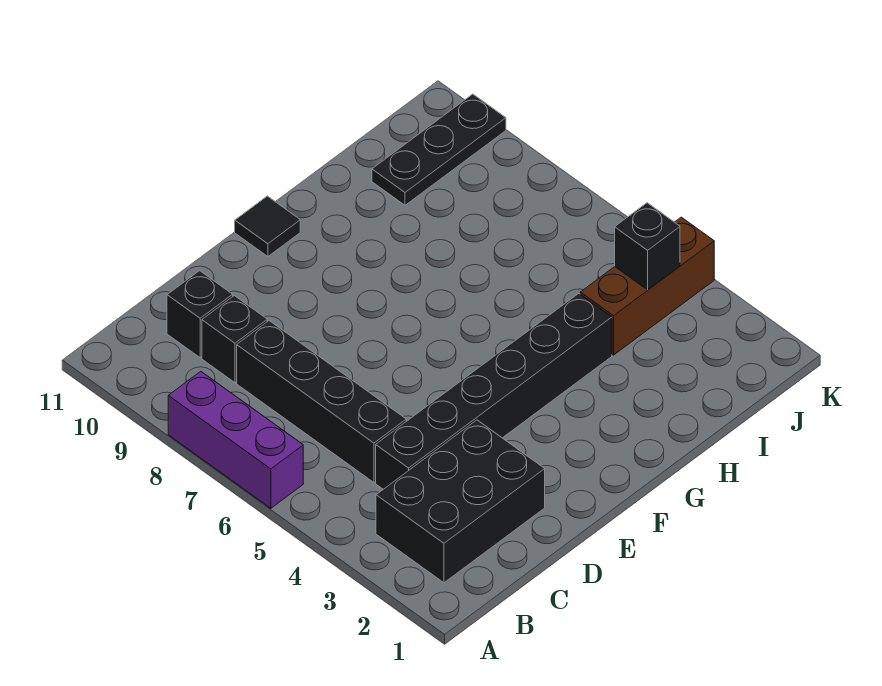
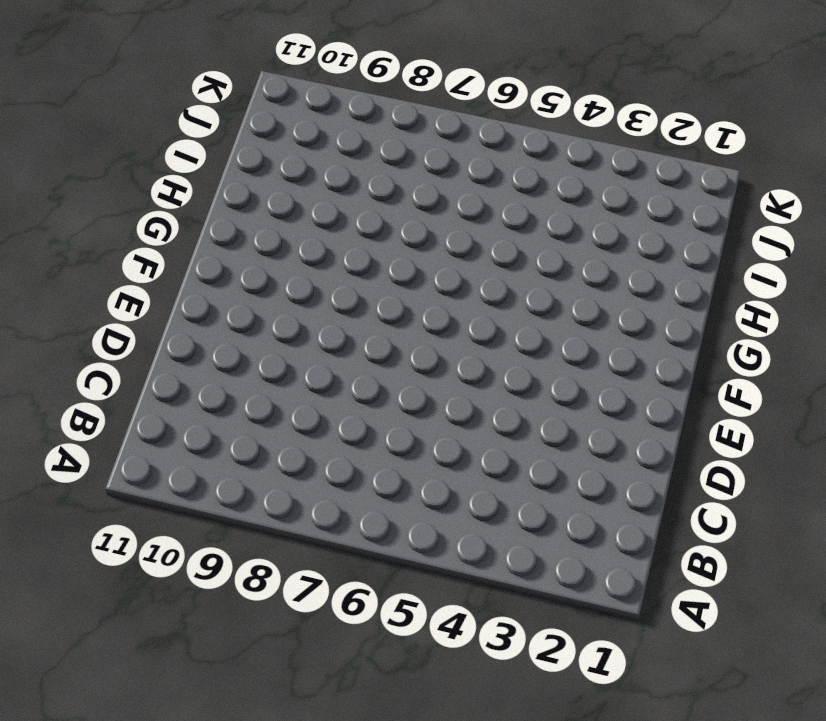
none -> purple 1x3 brick [168,371,303,508]
none -> black 2x3 brick [376,420,545,583]

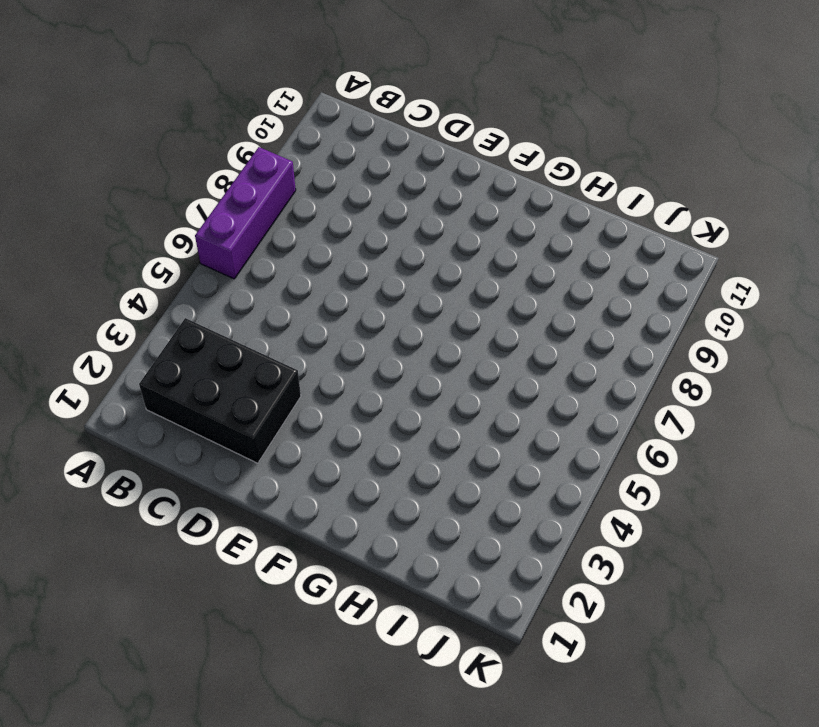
none -> black 1x6 brick [376,294,612,489]
none -> black 1x4 brick [237,321,406,482]

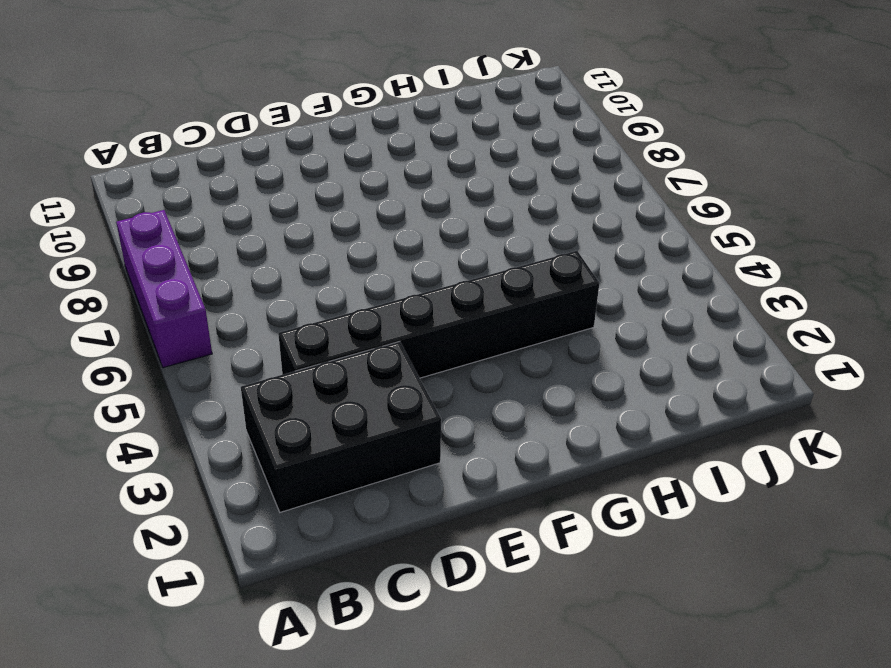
none -> black 1x4 brick [237,321,406,482]
none -> black 1x1 brick [202,296,267,383]

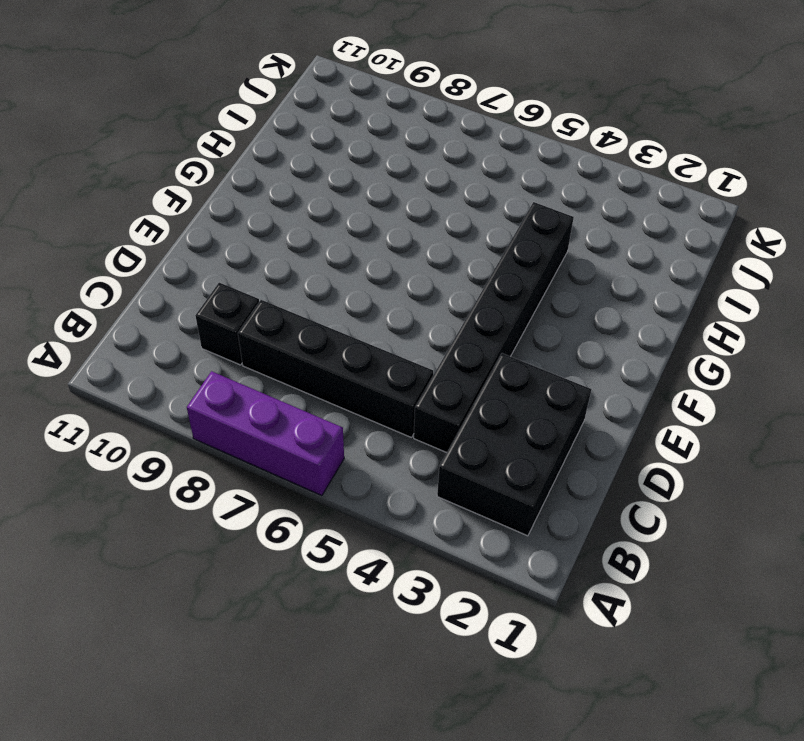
none -> black 1x1 brick [167,271,233,358]
none -> black 1x1 tile [235,196,300,257]

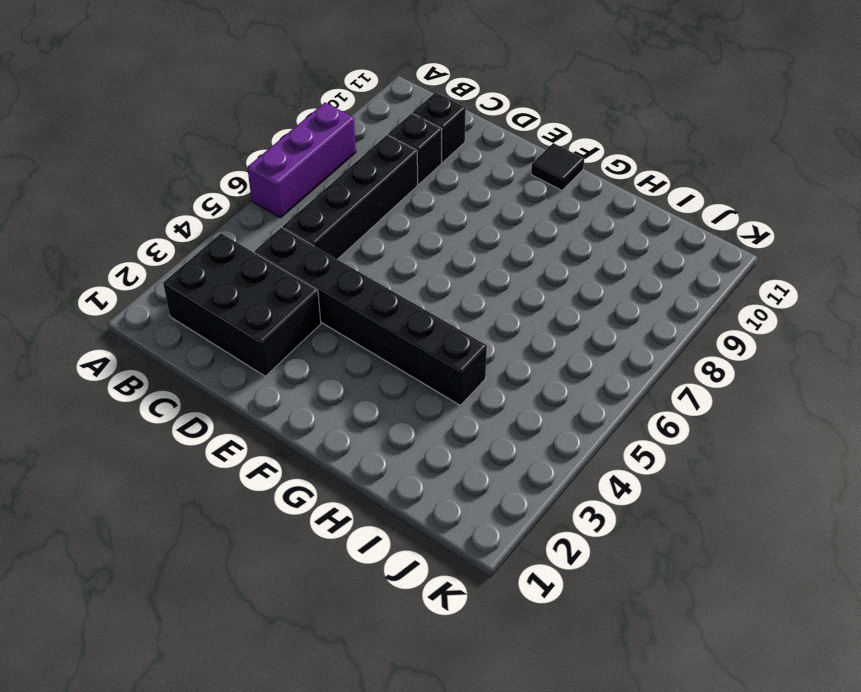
none -> brown 1x3 brick [580,217,714,355]
none -> black 1x3 plate [372,94,506,205]

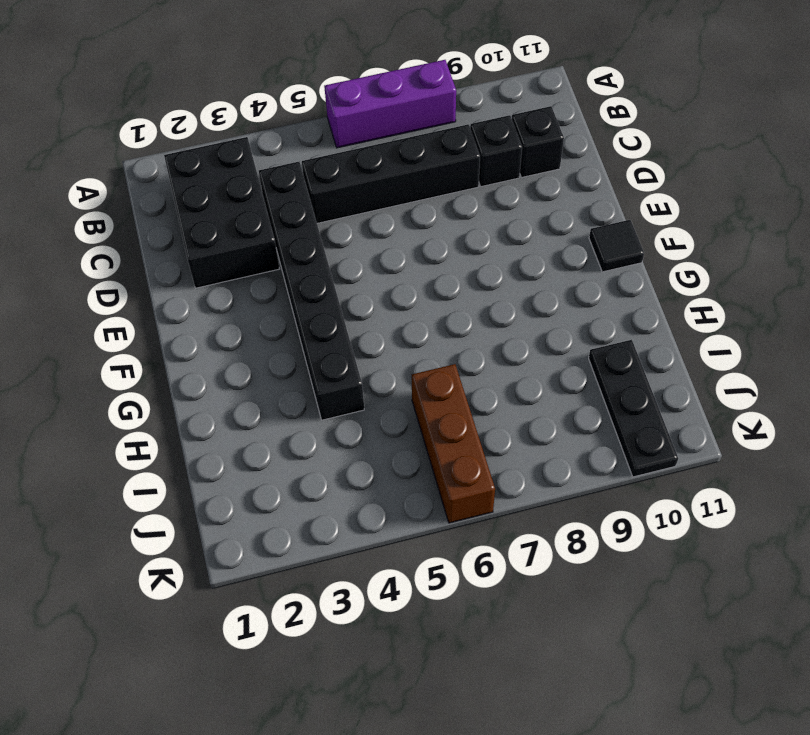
brown 1x3 brick [412,364,495,523] -> brown 1x3 brick moved to [580,217,714,355]
none -> black 1x1 brick [615,203,680,290]

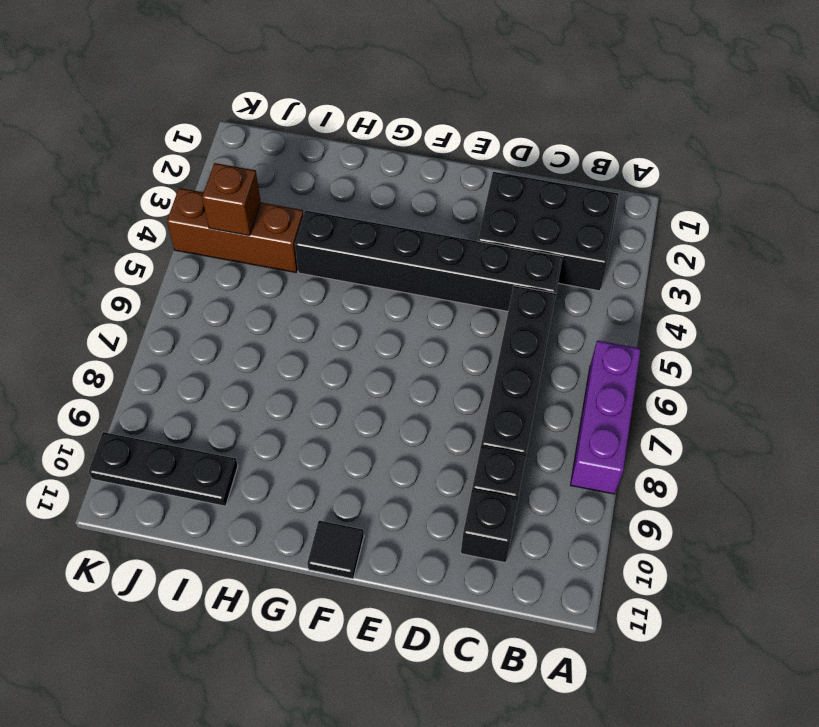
brown 1x1 brick [202,163,261,236] -> black 1x1 brick [615,203,680,290]

